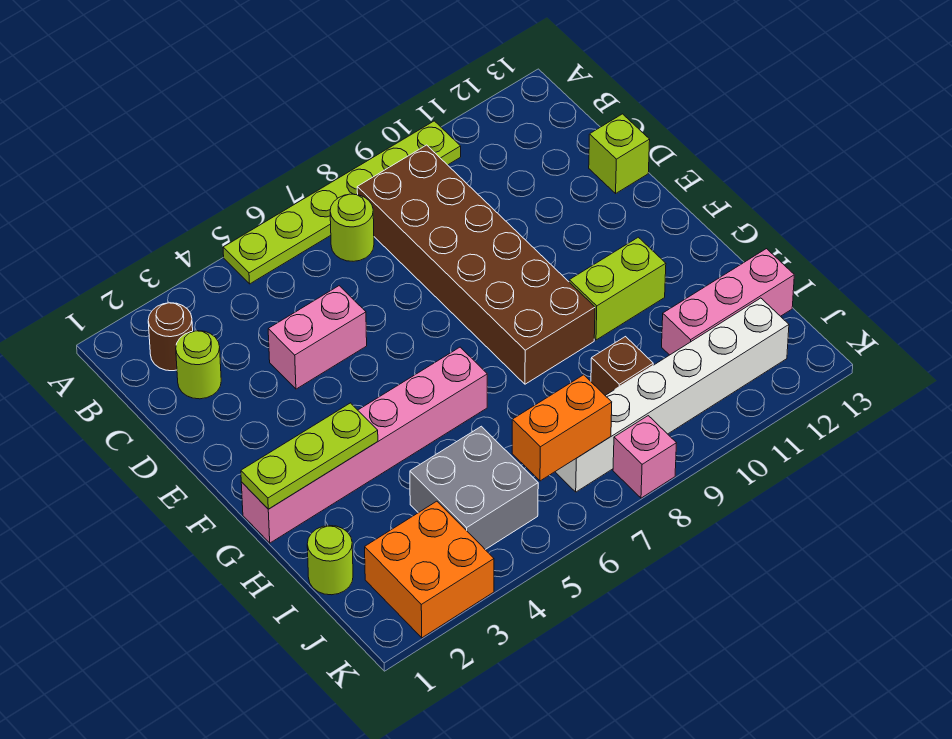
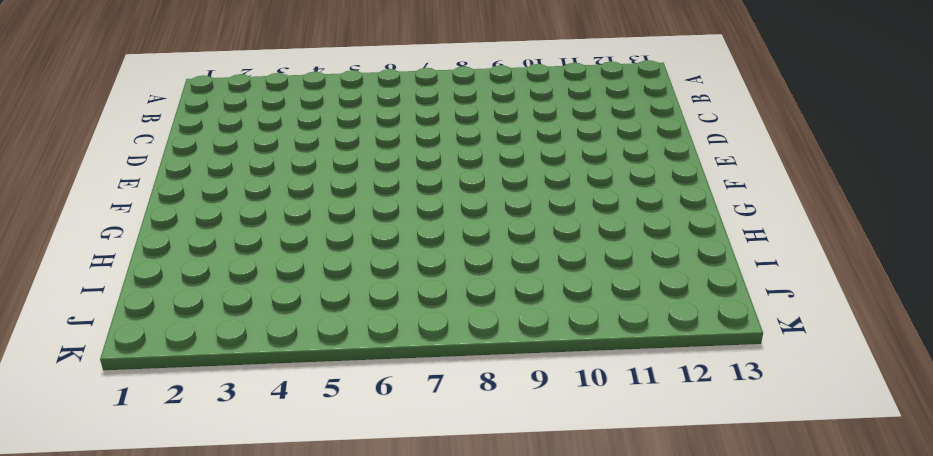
none -> lime 1x6 plate [223,121,461,284]
none -> brown 1x1 round brick [148,303,193,371]
none -> lime 1x1 round brick [330,194,374,261]

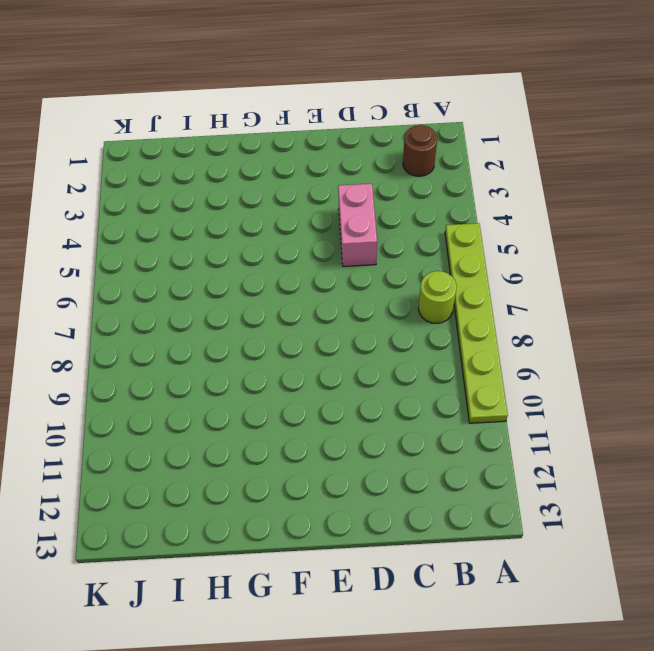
none -> brown 2x6 brick [357,145,595,384]
none -> lime 1x1 round brick [176,331,221,399]
none -> lime 1x1 brick [589,114,650,193]

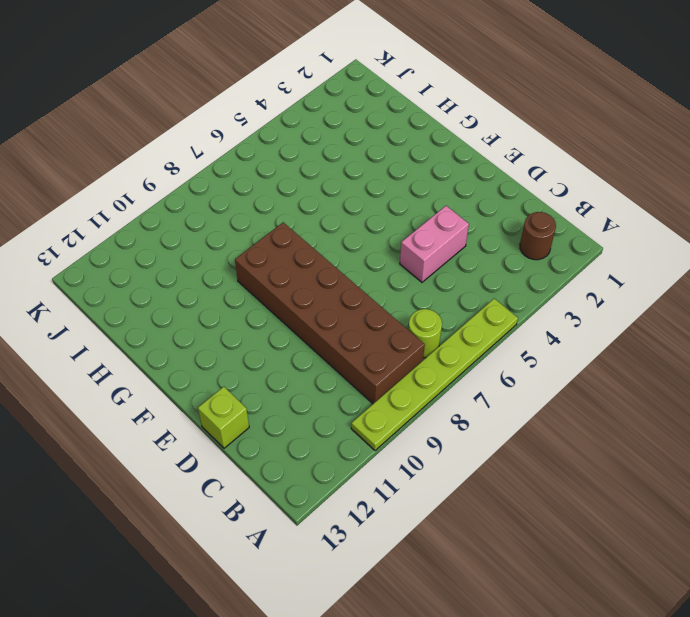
none -> lime 1x1 round brick [176,331,221,399]
none -> pink 1x6 brick [241,347,487,543]
none -> lime 1x2 brick [569,237,666,340]

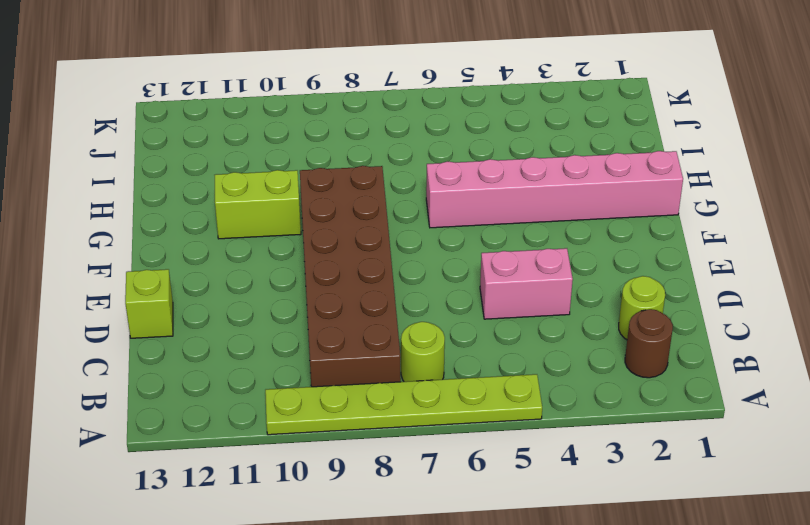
none -> lime 1x1 round brick [307,525,353,595]
none -> grey 2x2 brick [410,426,538,550]
none -> brown 1x1 brick [591,337,653,395]

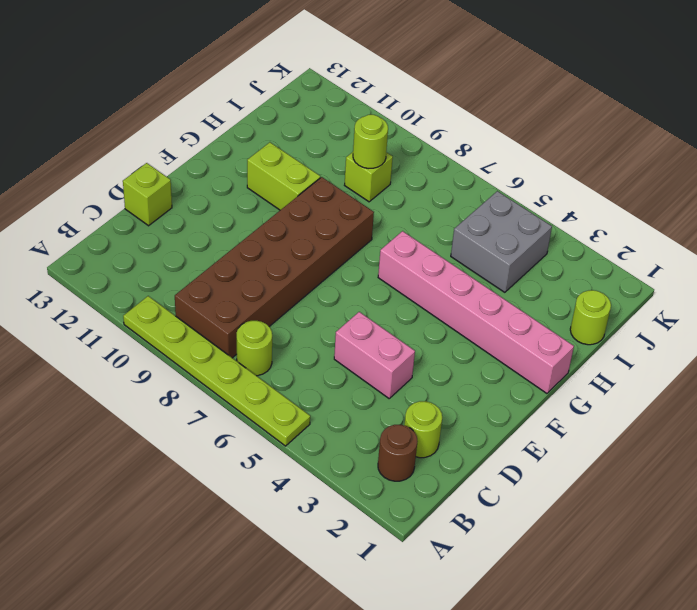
lime 1x1 brick [345,152,393,202] -> brown 1x1 brick [591,337,653,395]
lime 1x1 round brick [353,115,388,169] -> none
none -> pink 1x3 brick [662,249,794,355]
none -> orange 2x2 brick [365,501,494,638]
none -> white 1x6 brick [555,298,789,492]

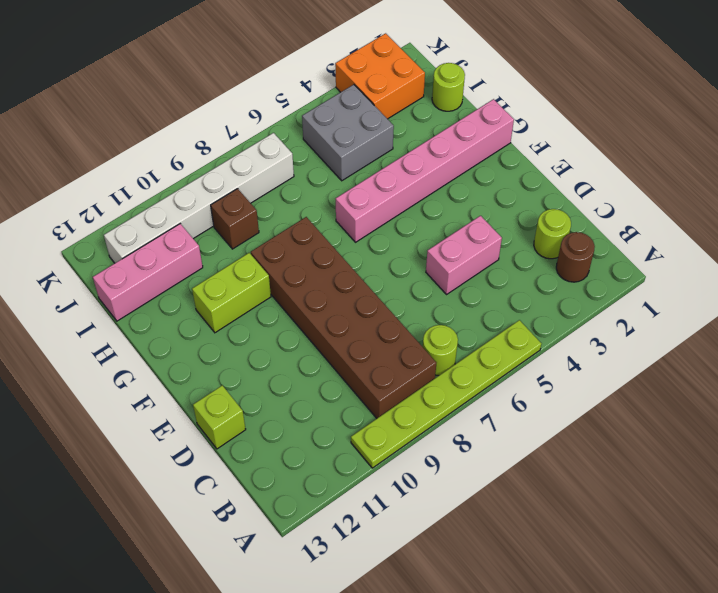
none -> pink 1x1 brick [613,416,676,498]
none -> lime 1x3 plate [241,403,378,509]
none -> orange 1x2 brick [512,375,612,481]

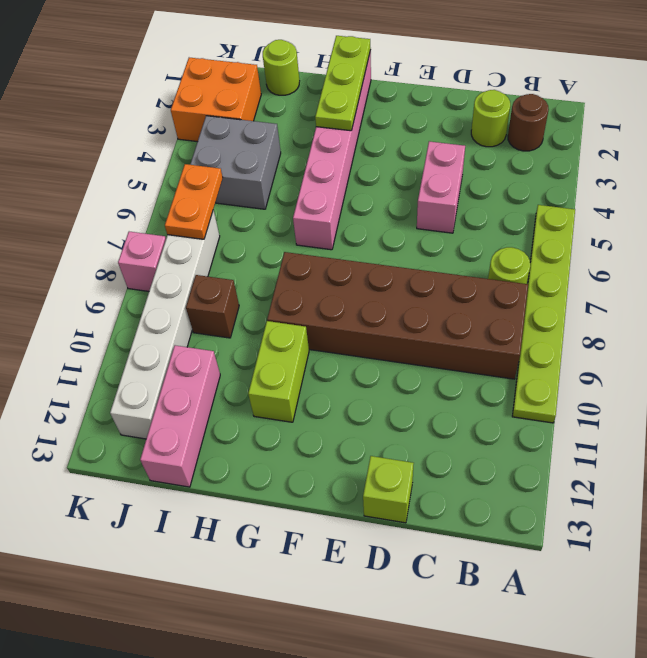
orange 1x2 plate [165,164,223,239] -> orange 1x2 brick [512,375,612,481]

